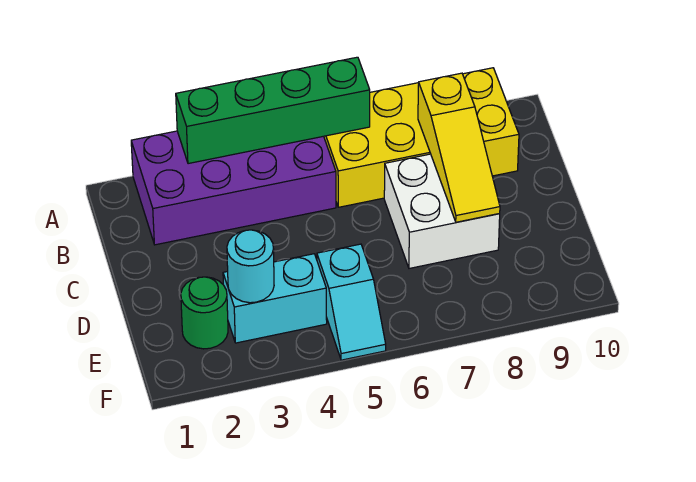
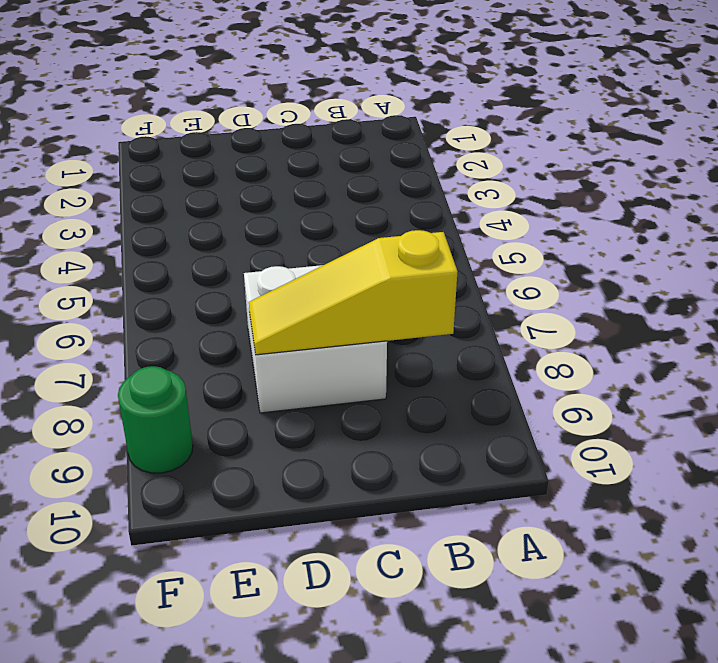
green 1x1 round brick [118,366,193,473] -> green 1x1 round brick moved to [181,277,228,349]
none -> purple 2x4 brick [131,131,336,245]
none -> yellow 2x4 brick [324,68,519,207]

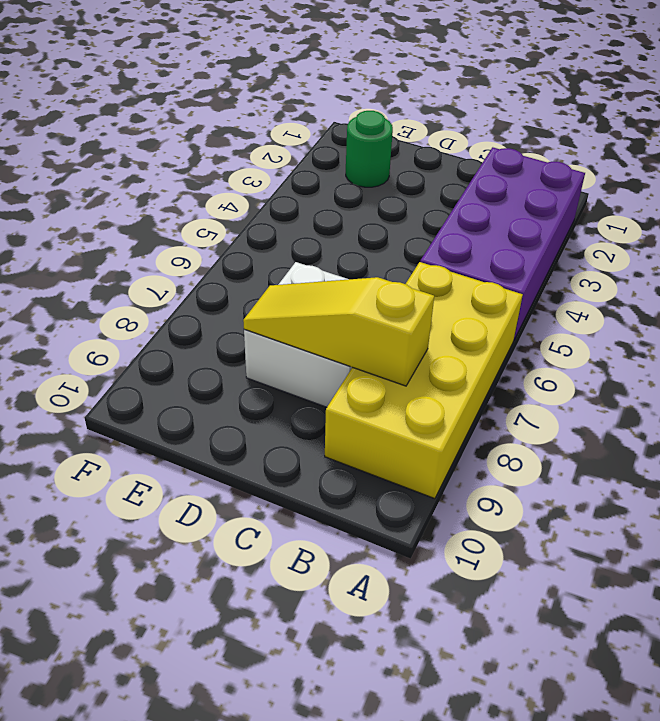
none -> cyan 1x2 brick [223,254,327,343]
none -> cyan 1x2 slope [317,244,386,360]

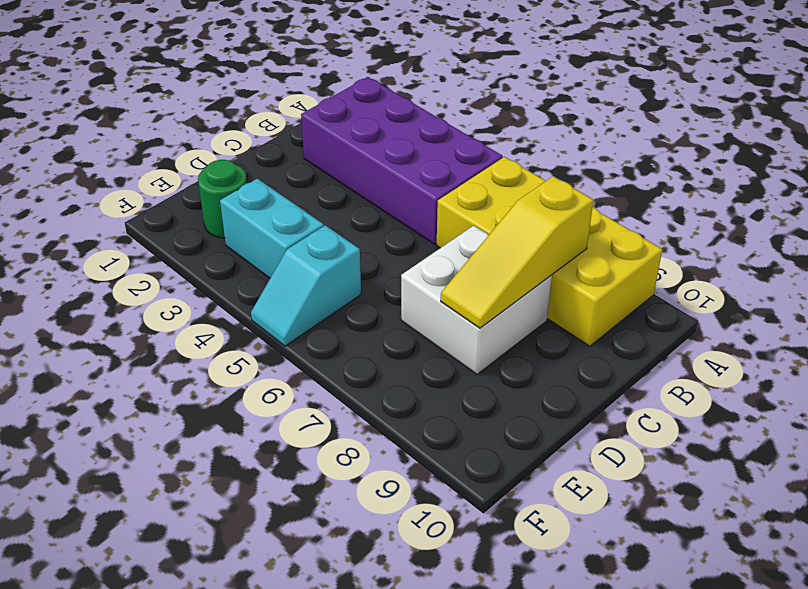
none -> green 1x4 brick [176,57,370,164]
none -> cyan 1x1 round brick [227,230,274,303]

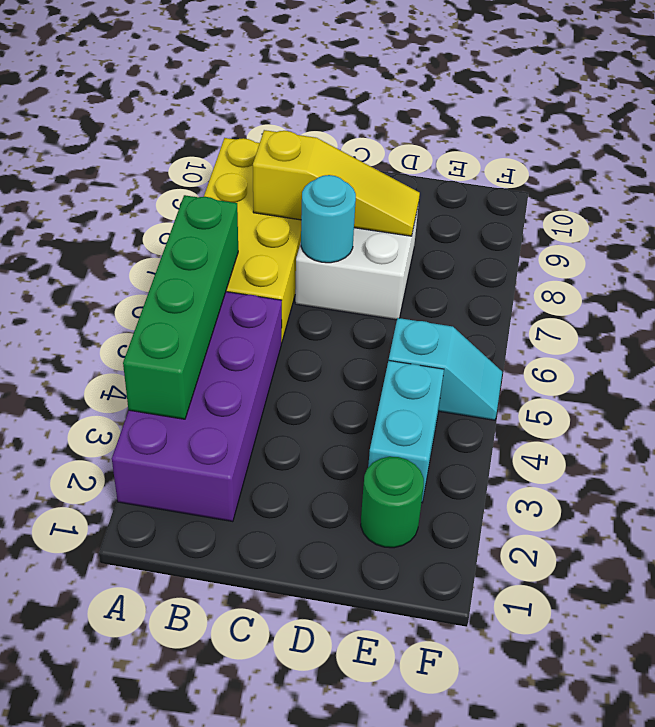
cyan 1x1 round brick [301,175,356,263] -> cyan 1x1 round brick moved to [227,230,274,303]

